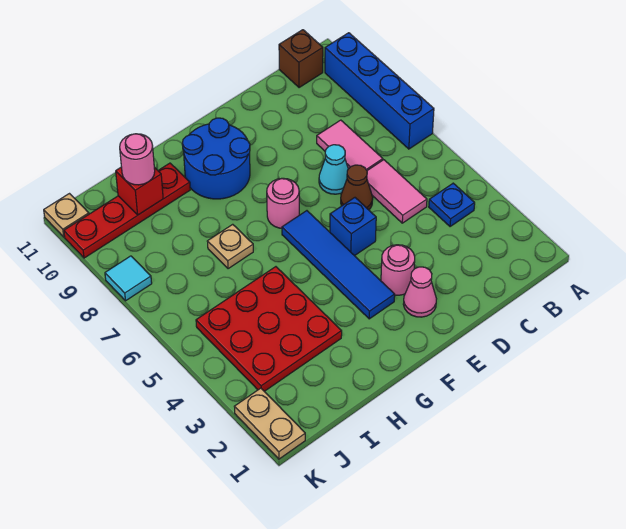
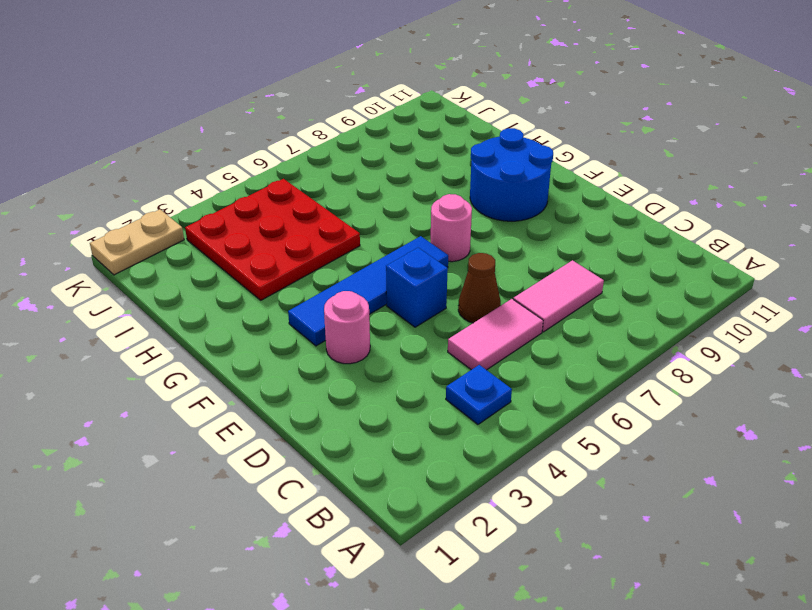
none -> blue 1x4 brick [325,33,434,149]
none -> brown 1x1 brick [279,30,323,88]
none -> cyan 1x1 cone [319,145,348,194]

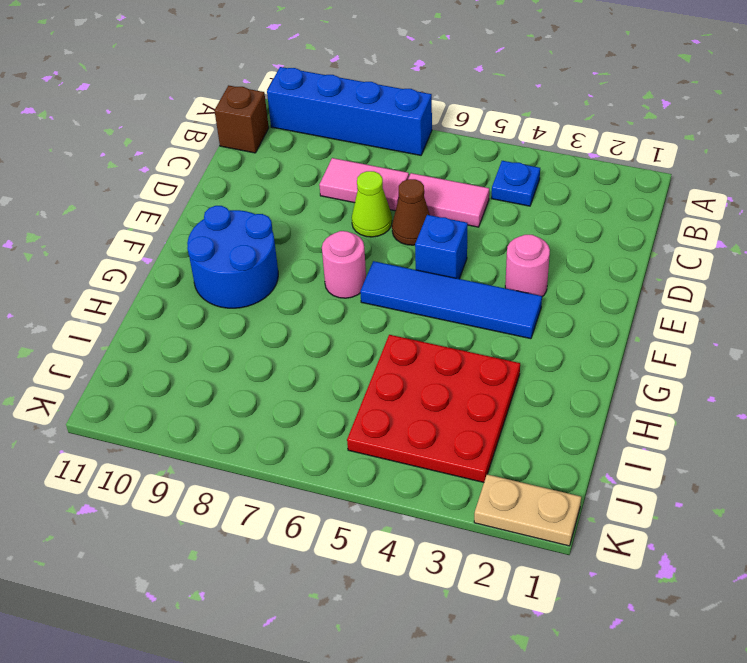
lime 1x1 cone [352,171,392,237] -> cyan 1x1 cone [319,145,348,194]
none -> pink 1x1 cone [403,267,436,317]
none -> tan 1x1 plate [207,224,253,269]
none -> red 1x4 plate [64,163,190,258]

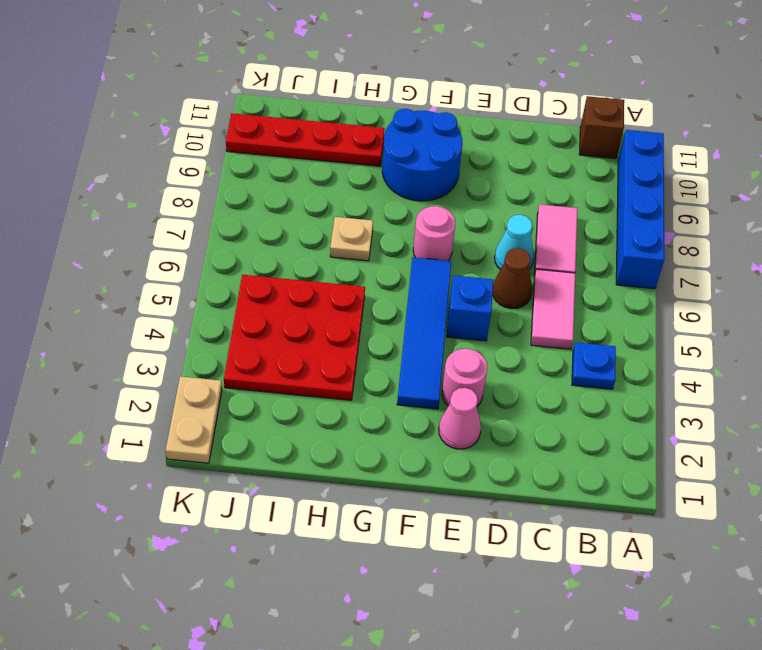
none -> cyan 1x1 tile [105,256,152,301]
none -> tan 1x1 plate [44,194,89,237]
none -> red 1x1 brick [116,167,163,215]

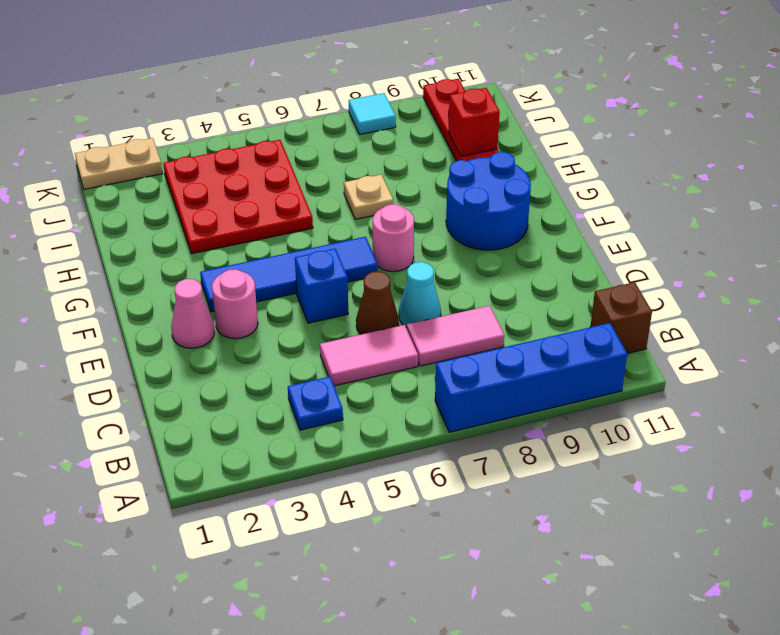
none -> tan 1x1 plate [44,194,89,237]
none -> pink 1x1 round brick [120,134,155,185]

